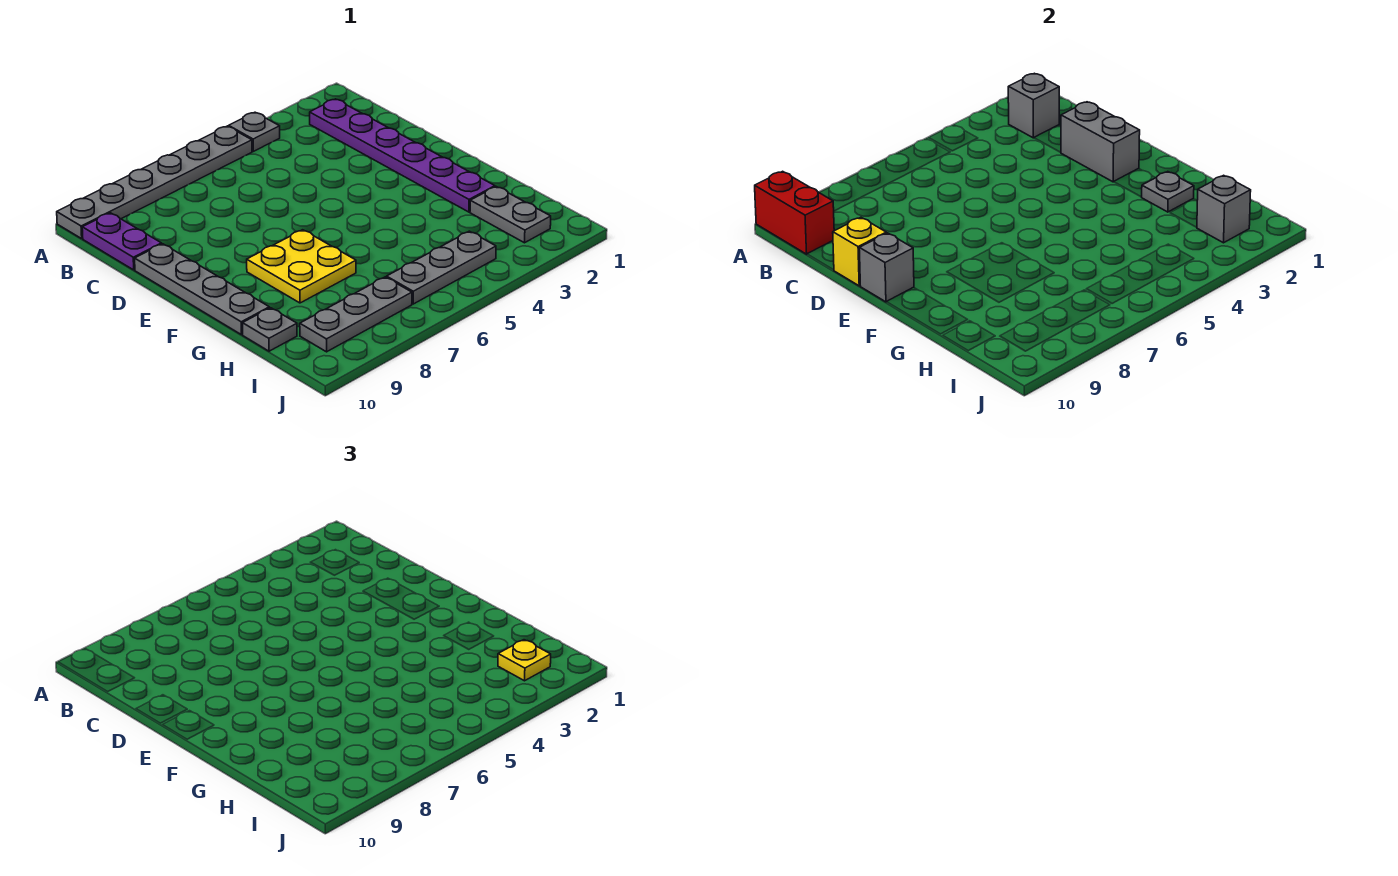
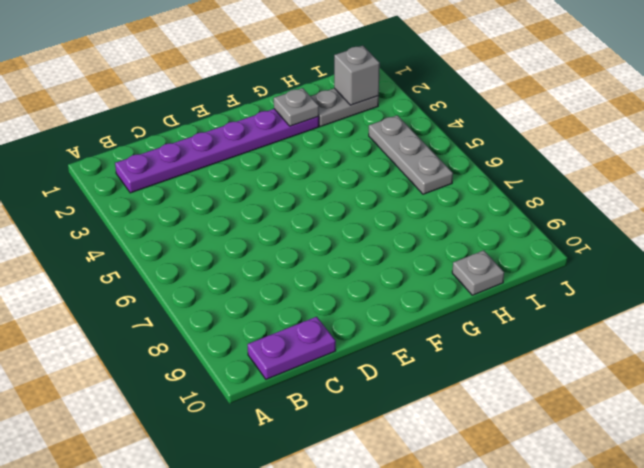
none -> grey 1x1 plate [229,112,280,151]
none -> grey 1x6 plate [57,126,252,239]
none -> grey 1x4 plate [135,244,269,335]

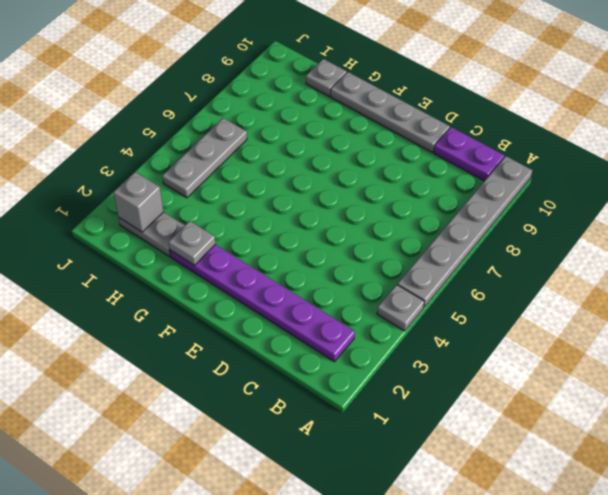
none -> yellow 2x2 plate [247,230,356,303]
none -> grey 1x3 plate [300,277,412,352]
none -> red 1x2 brick [755,171,834,254]

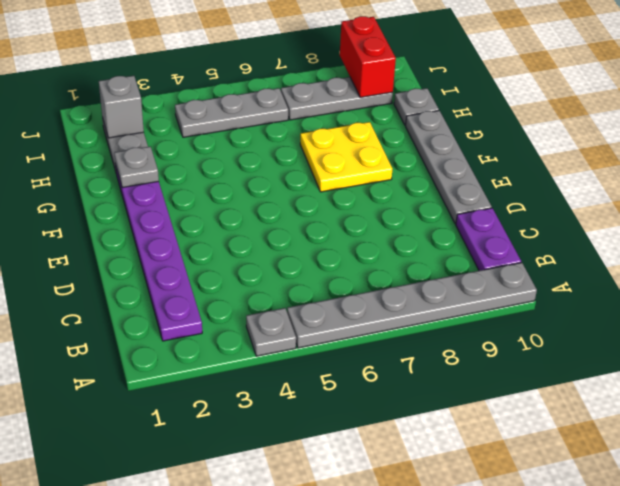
red 1x2 brick [340,16,396,98] -> red 1x2 brick moved to [755,171,834,254]
none -> grey 1x1 brick [1008,73,1059,138]
none -> grey 1x2 brick [1061,102,1140,182]
none -> yellow 1x1 brick [833,217,886,286]

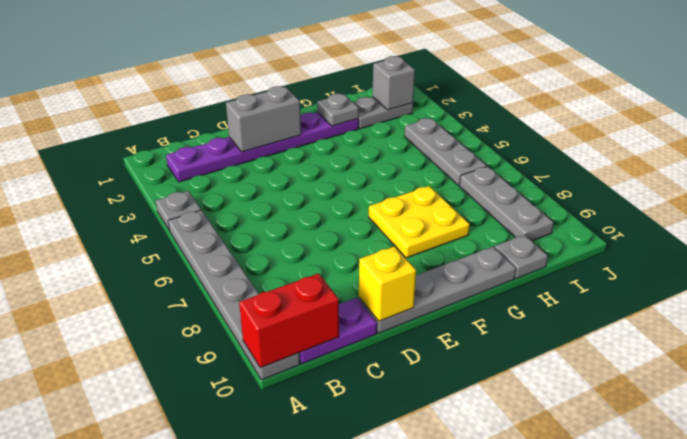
none -> grey 1x1 brick [1008,73,1059,138]
none -> grey 1x1 brick [859,233,914,302]
none -> yellow 1x1 plate [498,640,551,681]

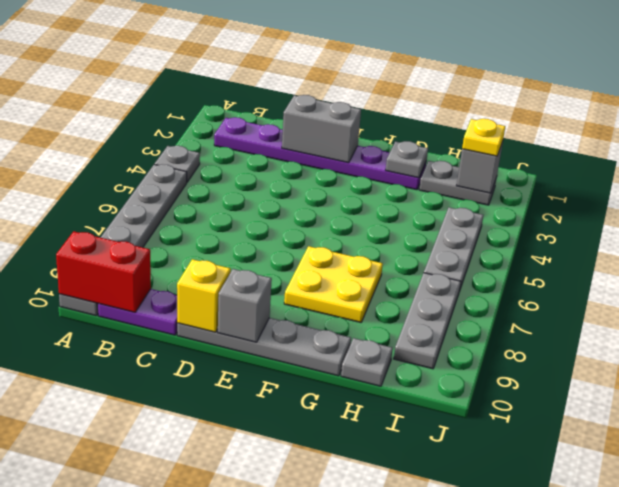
none -> grey 1x1 brick [1008,73,1059,138]

